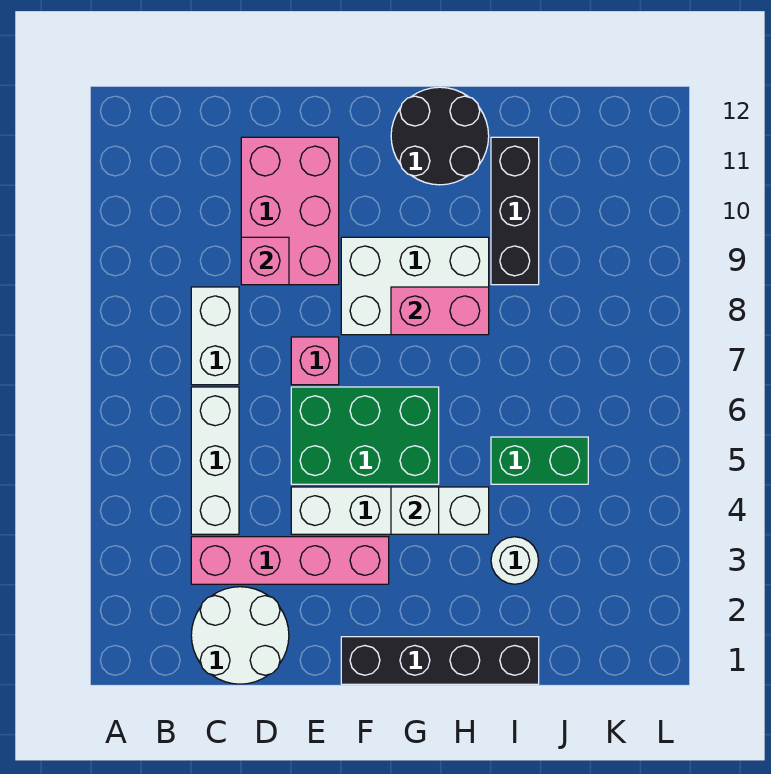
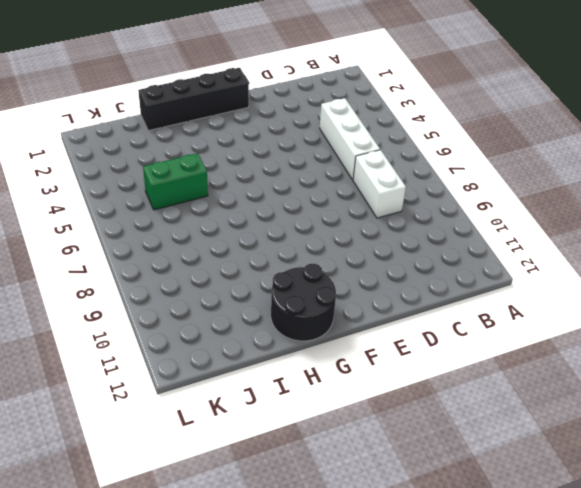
none -> white 2x2 round brick [191,587,289,684]
none -> pink 1x4 brick [191,537,389,584]
none -> pink 2x3 brick [241,137,339,285]

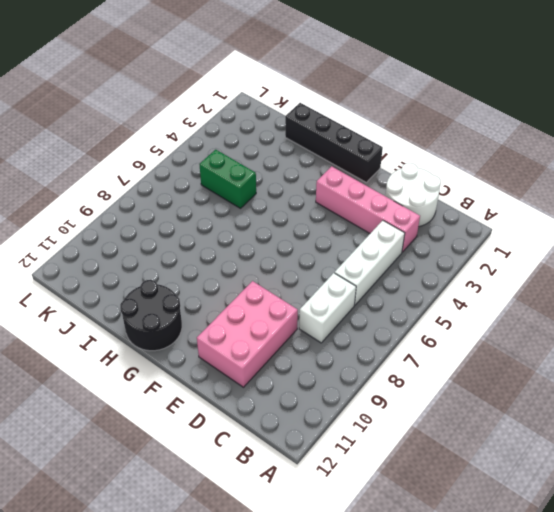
none -> white 1x4 brick [291,487,489,534]
none -> green 2x3 brick [291,387,439,484]
none -> pink 1x1 brick [291,337,339,385]

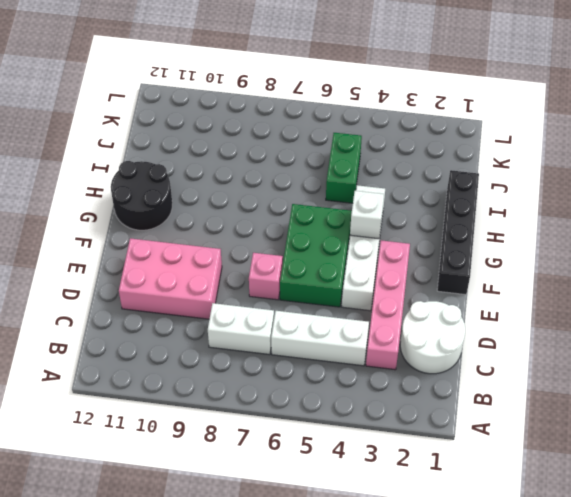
none -> white 2x3 brick [341,237,489,335]
none -> white 1x1 round brick [491,537,539,584]
none -> black 1x3 brick [491,137,539,285]

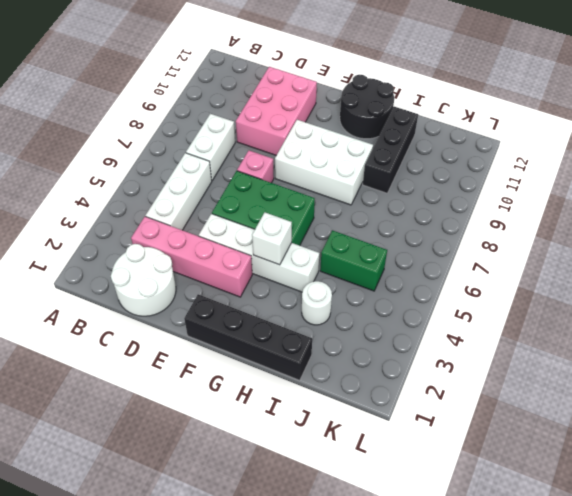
none -> pink 1x1 brick [241,237,289,285]
none -> pink 1x2 brick [391,287,489,335]

